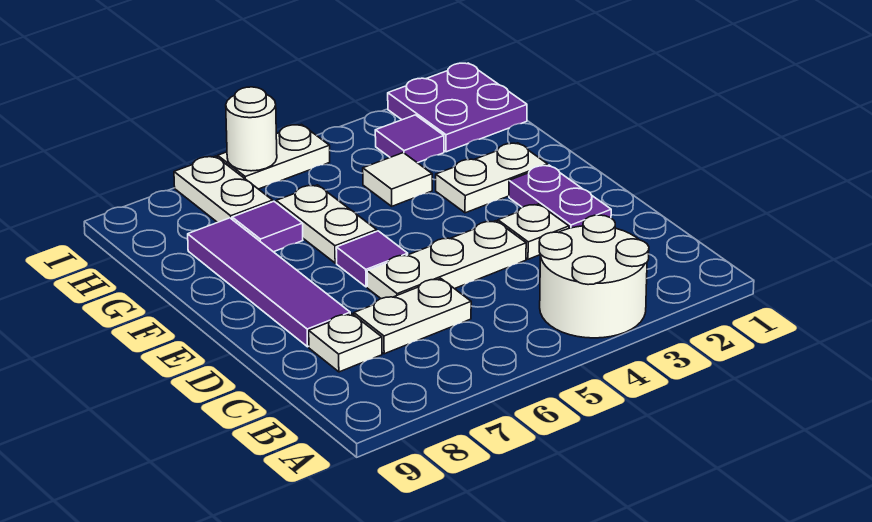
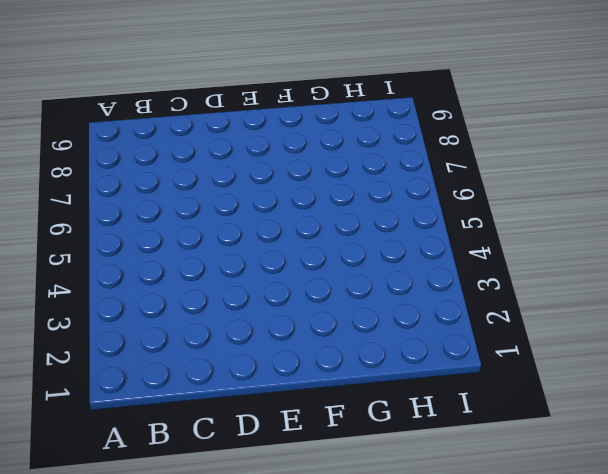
none -> white 2x2 round brick [539,215,649,338]
none -> white 1x2 plate [354,278,471,354]
none -> white 1x1 plate [309,313,382,372]

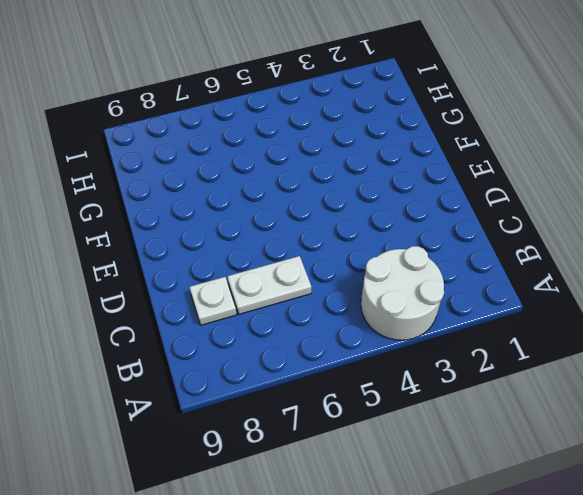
none -> purple 1x2 plate [509,165,611,228]
none -> white 1x1 plate [498,204,569,259]
none -> white 1x3 plate [367,221,526,299]

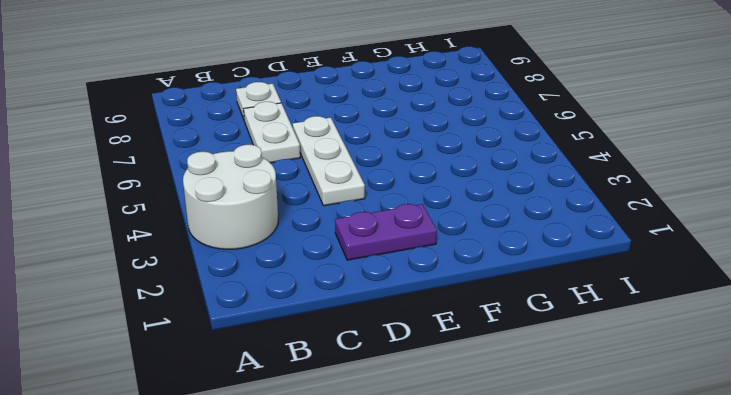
none -> white 1x1 plate [498,204,569,259]
none -> purple 1x4 tile [188,218,350,347]
none -> purple 1x1 tile [336,231,408,287]

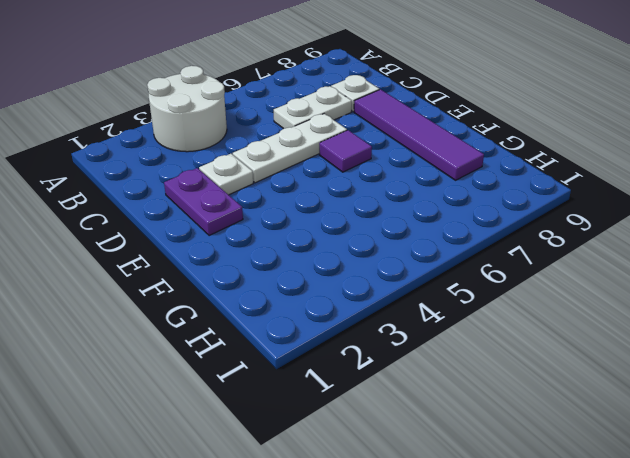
none -> white 1x2 plate [436,143,548,213]
none -> white 1x2 plate [276,185,377,263]
none -> white 1x1 tile [363,153,432,206]

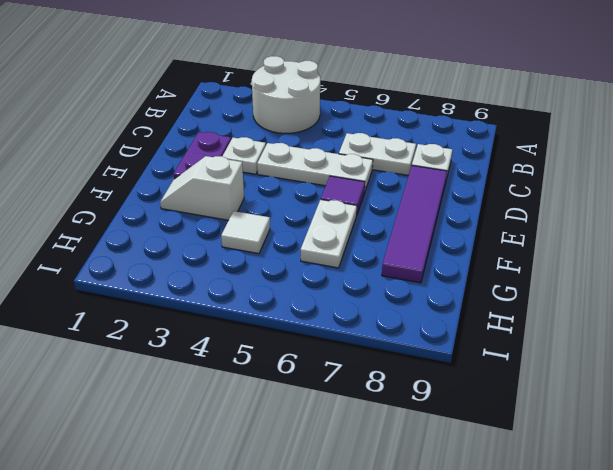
white 1x2 slope [160,156,244,220] -> white 1x2 plate [436,143,548,213]
none -> purple 1x1 tile [232,201,303,252]
none -> purple 2x2 plate [388,63,527,152]
none -> purple 1x1 tile [375,115,444,163]

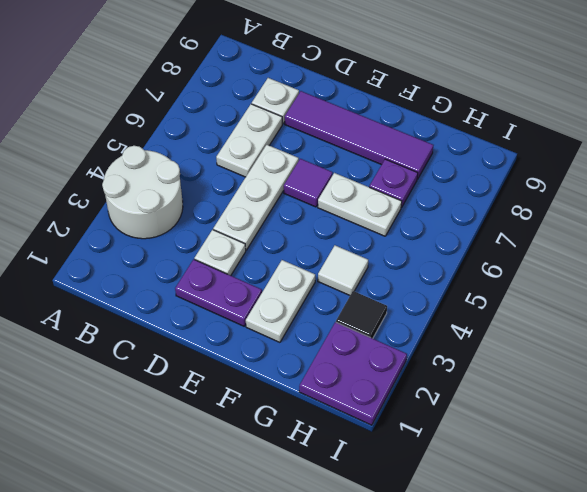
purple 1x1 plate [369,159,418,208] -> purple 1x1 tile [232,201,303,252]
black 1x1 tile [336,291,387,338] -> purple 1x1 tile [375,115,444,163]
none -> white 1x2 plate [174,156,273,222]
none -> white 1x2 plate [218,125,330,189]
none -> white 1x1 round brick [226,87,277,171]

